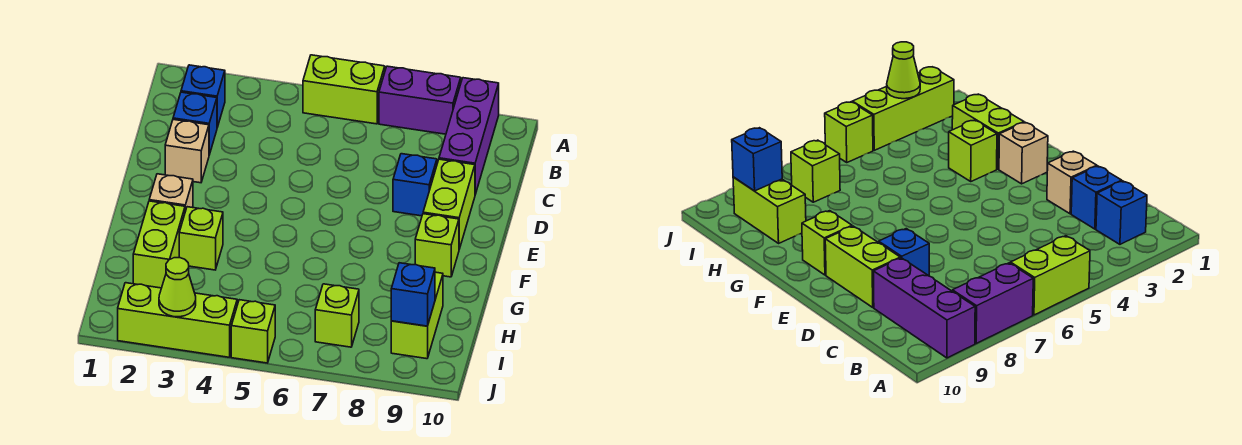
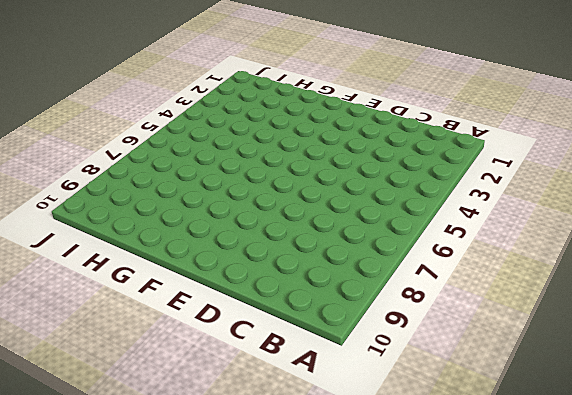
none -> lime 1x2 brick [303,55,385,124]
none -> purple 1x2 brick [379,66,461,134]
none -> purple 1x3 brick [439,78,499,194]

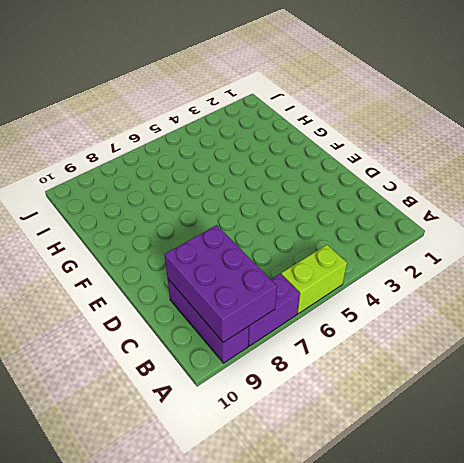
purple 2x3 brick [165,225,277,342] -> none
none -> blue 1x1 brick [181,65,225,127]
none -> blue 1x1 brick [173,92,217,155]
none -> tan 1x1 brick [165,119,209,183]

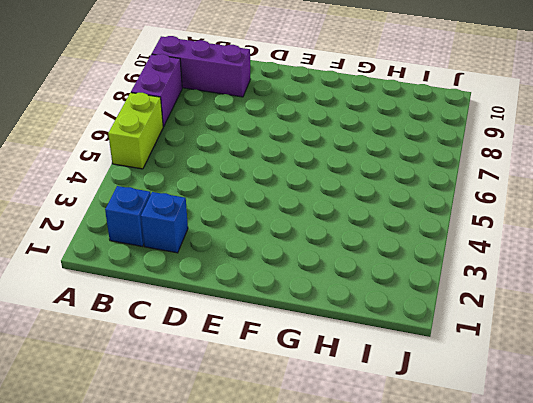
none -> tan 1x1 brick [165,119,209,183]
none -> blue 1x1 brick [393,154,437,216]
none -> lime 1x2 brick [423,159,475,249]

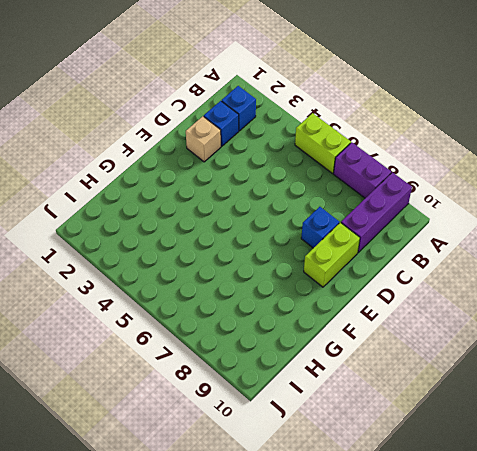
none -> tan 1x1 brick [149,174,193,211]
none -> lime 1x1 brick [415,214,459,277]
none -> lime 1x2 brick [133,201,185,288]

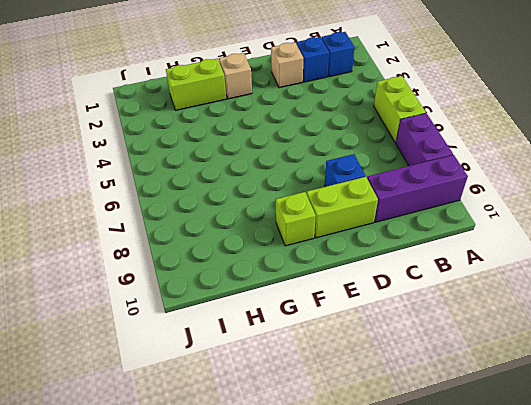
none -> lime 1x1 brick [179,207,223,270]
none -> lime 1x2 brick [391,272,443,359]
none -> lime 1x1 brick [315,284,359,347]

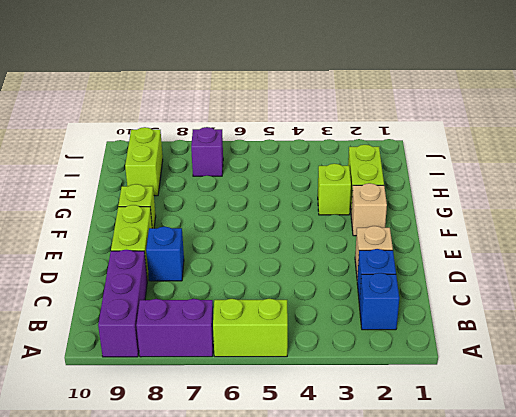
purple 1x1 brick [191,127,223,176] -> lime 1x1 brick [315,284,359,347]
none -> lime 1x3 brick [118,283,237,357]
none -> lime 1x1 brick [231,300,275,363]
none -> blue 1x1 brick [391,263,435,326]

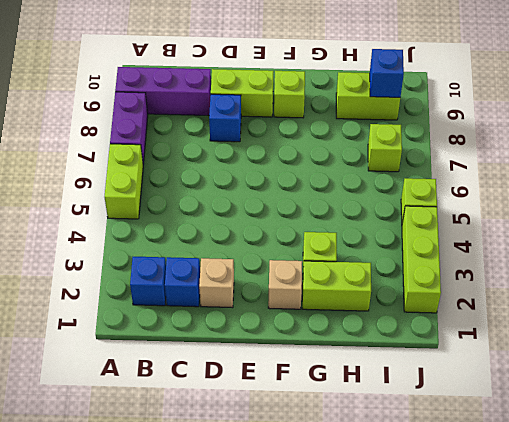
none -> lime 1x1 cone [159,258,196,317]

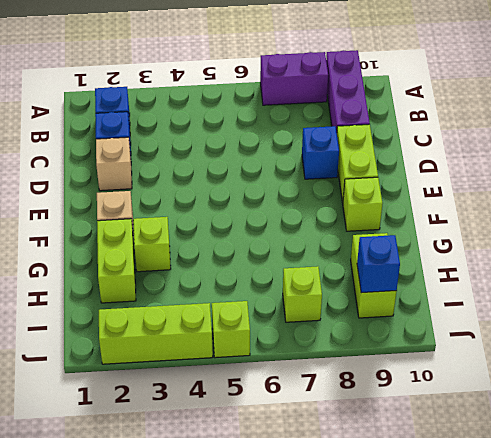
none -> lime 1x2 brick [303,55,385,124]
none -> lime 1x1 cone [159,258,196,317]

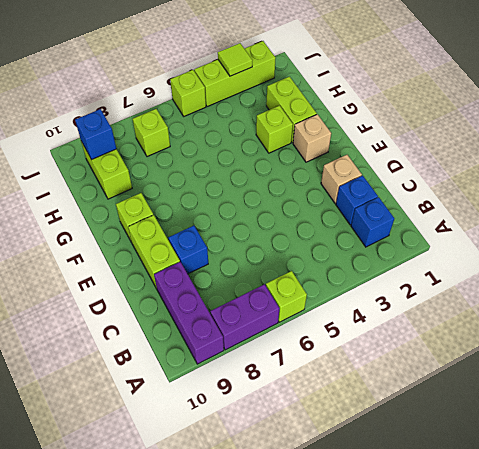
lime 1x1 brick [266,271,307,322] -> lime 1x2 brick [303,55,385,124]
lime 1x1 tile [218,43,253,76] -> lime 1x1 cone [159,258,196,317]

